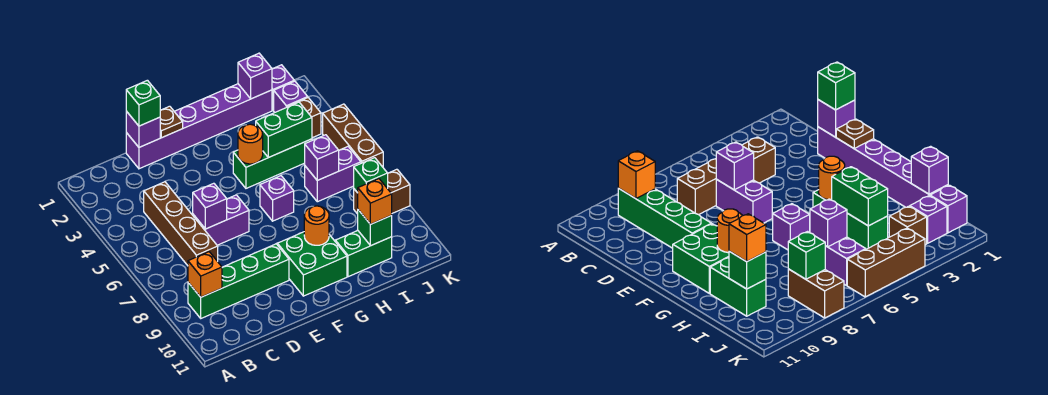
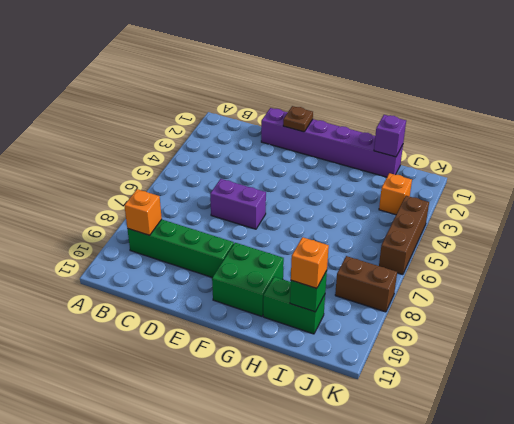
orange 1x1 brick [379,173,412,215] -> brown 1x1 brick [287,98,321,138]
none -> brown 1x4 brick [144,182,218,266]
none -> green 1x3 brick [233,139,312,188]
none -> purple 1x1 brick [260,176,294,221]

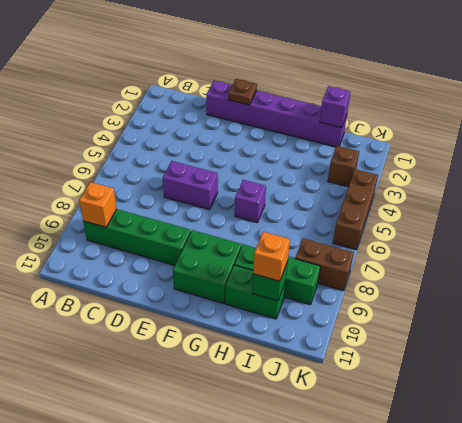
green 1x3 brick [235,244,320,305] -> green 1x3 brick moved to [233,139,312,188]
none -> brown 1x4 brick [144,182,218,266]
none -> purple 1x2 brick [305,147,361,202]
none -> purple 1x1 brick [272,65,294,110]

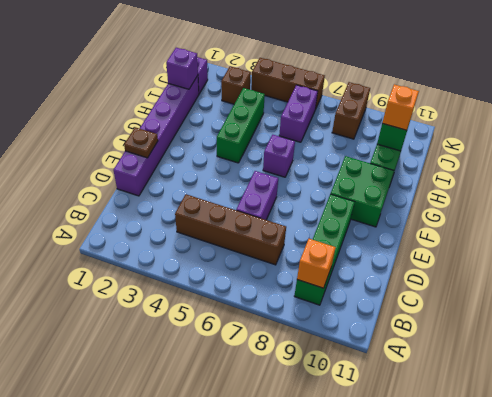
none -> purple 1x1 brick [274,81,308,112]
none -> purple 1x1 brick [126,111,160,147]
none -> purple 1x1 brick [193,183,227,229]

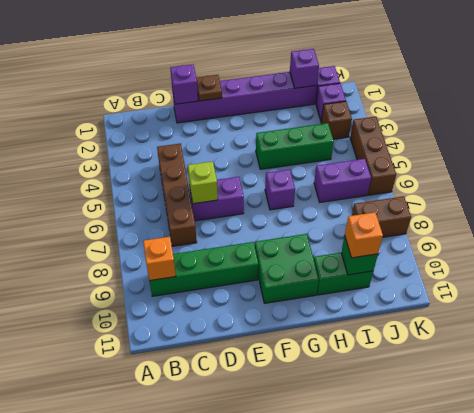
lime 1x1 brick [188,161,218,204] -> purple 1x1 brick [193,183,227,229]
none -> orange 1x1 round brick [238,124,263,164]
none -> orange 1x1 round brick [304,206,329,245]
none -> green 1x2 brick [256,102,312,158]

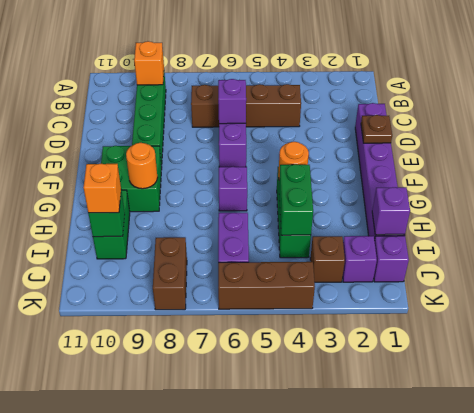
none -> purple 1x1 brick [126,111,160,147]
none -> purple 1x1 brick [305,135,339,180]
none -> green 1x1 brick [354,158,388,193]

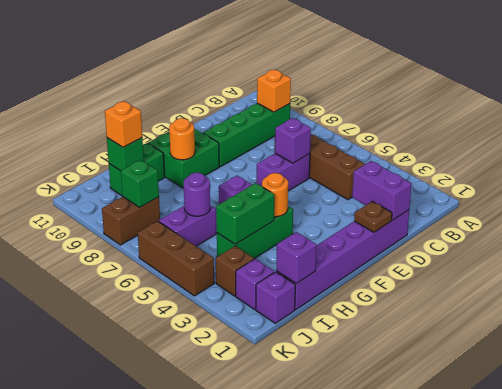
purple 1x2 brick [352,161,412,220] -> purple 1x1 brick [126,111,160,147]
purple 1x1 round brick [184,173,210,216] -> purple 1x1 brick [305,135,339,180]
none -> green 1x1 brick [126,80,160,126]

